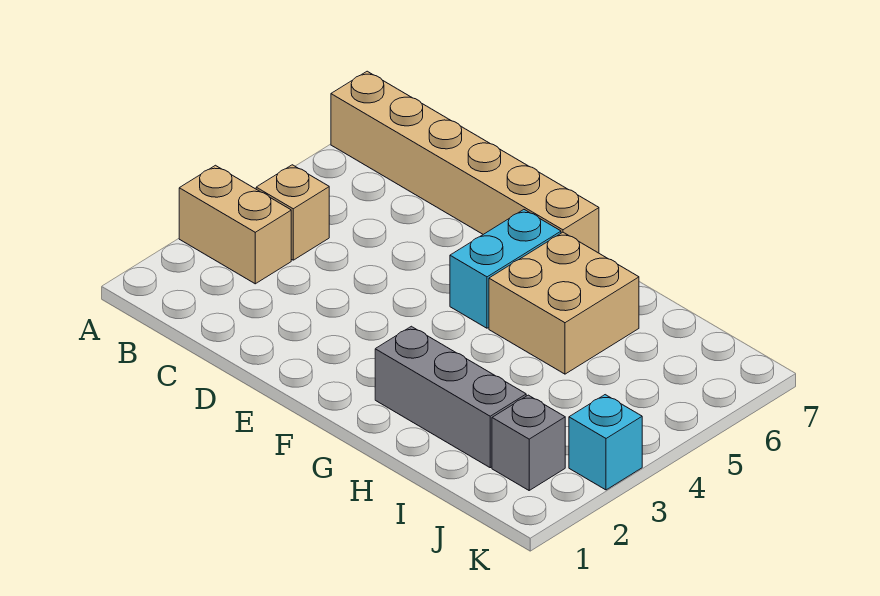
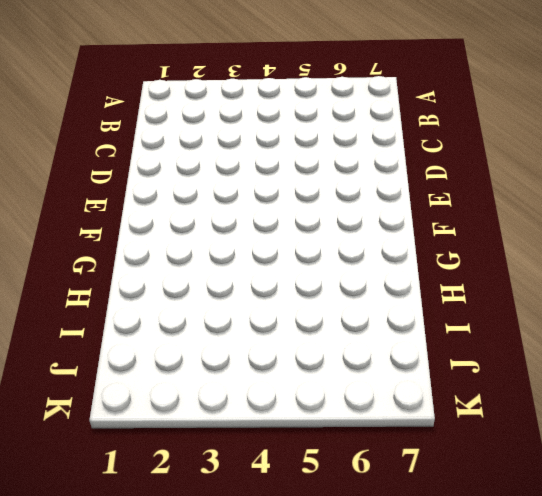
none -> tan 1x2 brick [179,165,291,284]
none -> tan 1x6 brick [331,71,599,253]

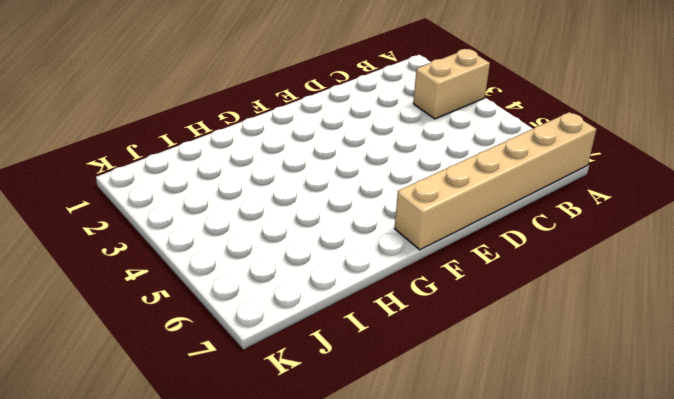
none -> tan 1x1 brick [256,165,329,260]
none -> cyan 1x2 brick [450,210,561,328]

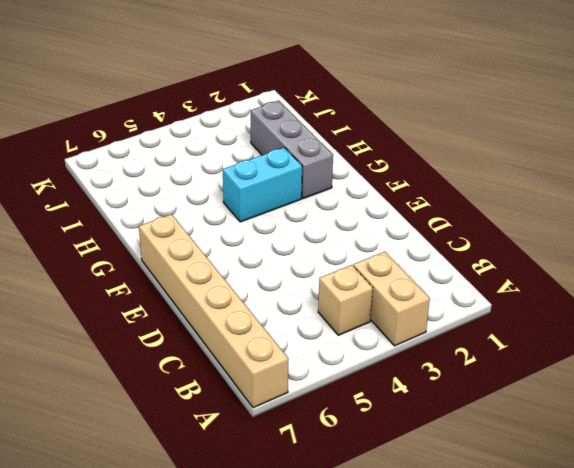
cyan 1x2 brick [223,147,302,222] -> cyan 1x2 brick moved to [450,210,561,328]
none -> tan 2x2 brick [489,232,639,374]
none -> grey 1x1 brick [492,395,565,490]

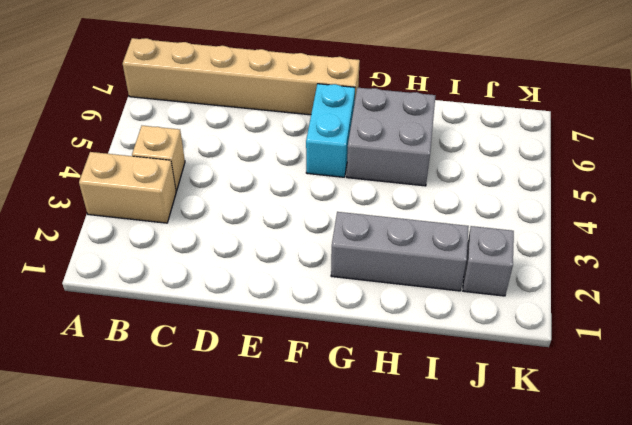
grey 2x2 brick [347,88,436,186] -> tan 2x2 brick [489,232,639,374]
none -> cyan 1x1 brick [569,395,642,490]

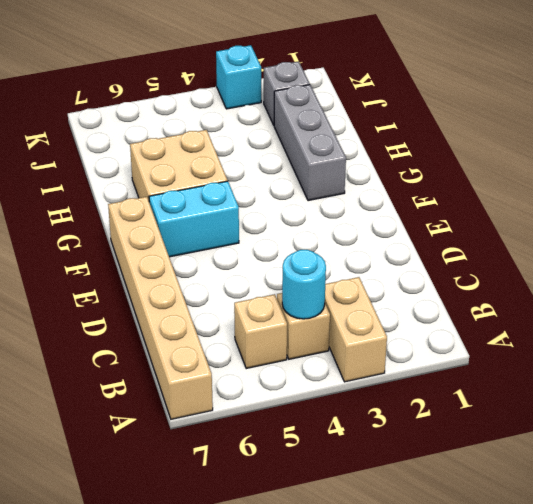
cyan 1x1 round brick [282,250,326,319] -> none
tan 1x1 brick [234,294,287,369] -> none

